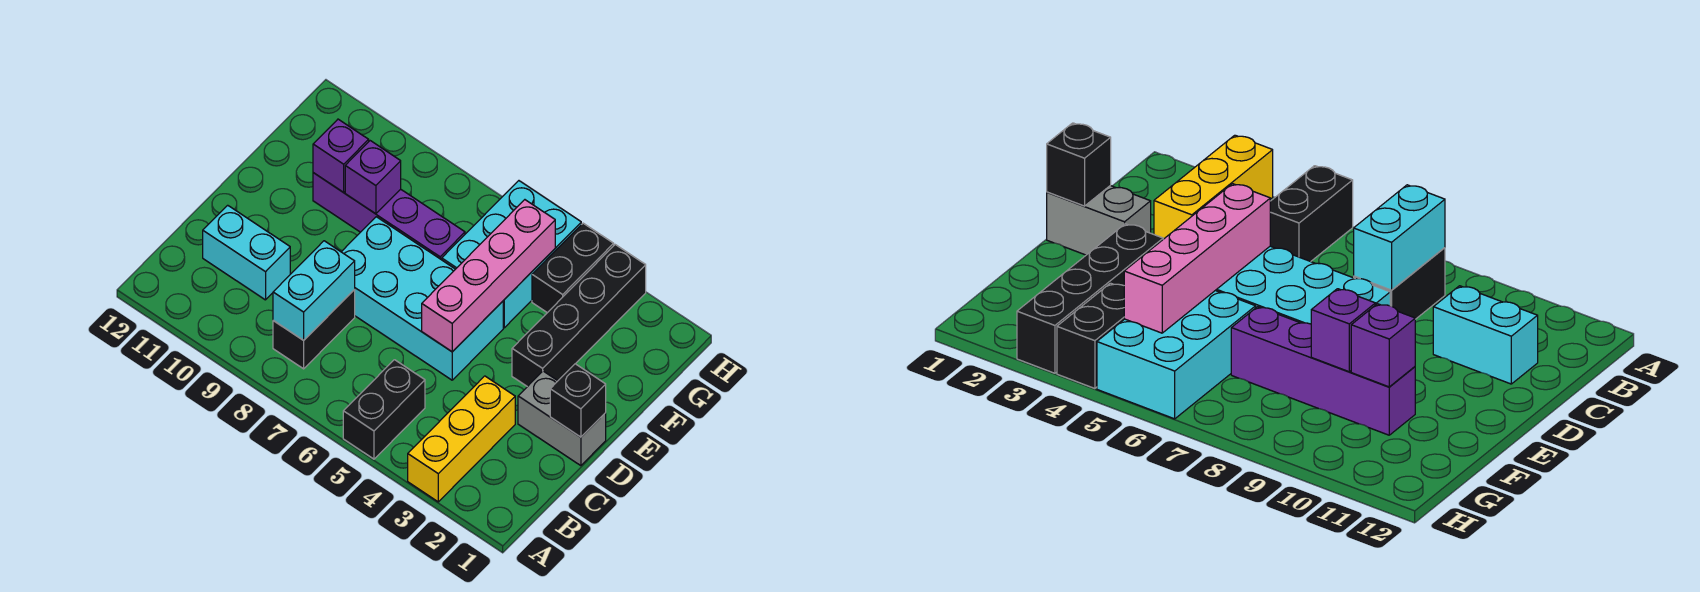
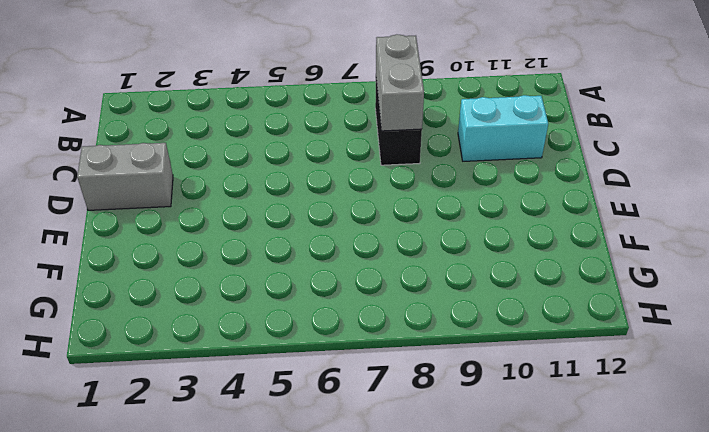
grey 1x2 brick [376,34,424,131] -> cyan 1x2 brick [273,241,355,340]
none -> yellow 1x3 brick [408,376,515,502]
none -> black 1x2 brick [343,360,425,459]
none -> cyan 2x4 brick [342,217,503,380]

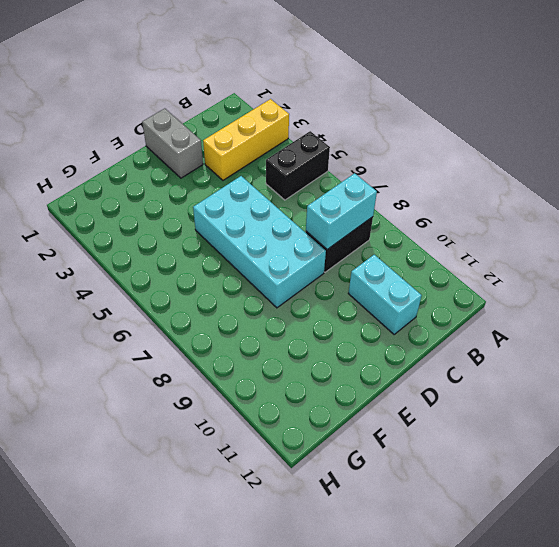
none -> black 1x4 brick [512,245,646,387]
none -> cyan 2x3 brick [442,181,581,328]
none -> purple 1x4 brick [313,173,465,260]

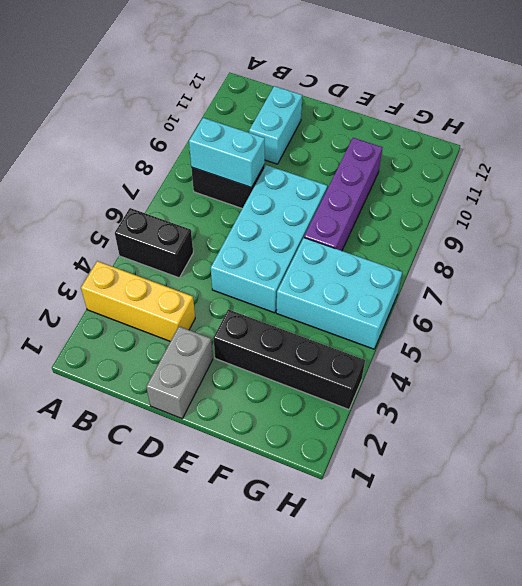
none -> black 1x2 brick [532,223,614,313]
none -> black 1x1 brick [550,364,606,437]
none -> pink 1x4 brick [422,200,555,352]

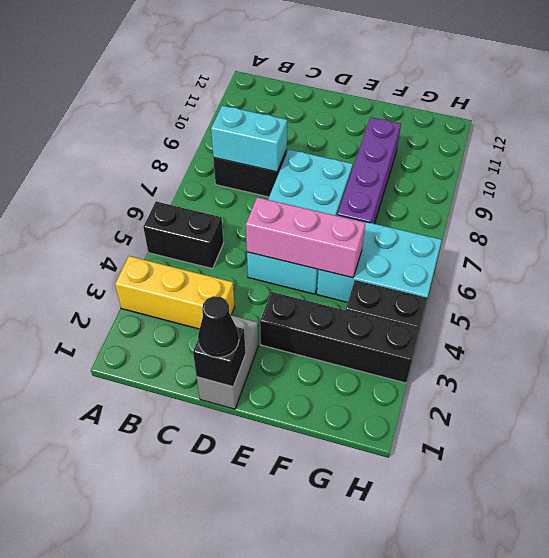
black 1x1 cone [198,296,239,358] -> none
pink 1x3 brick [246,197,365,278] -> pink 1x4 brick [422,200,555,352]
none -> cyan 1x2 brick [203,205,290,300]
none -> purple 1x1 brick [345,141,401,214]
none -> purple 1x1 brick [313,119,369,192]

